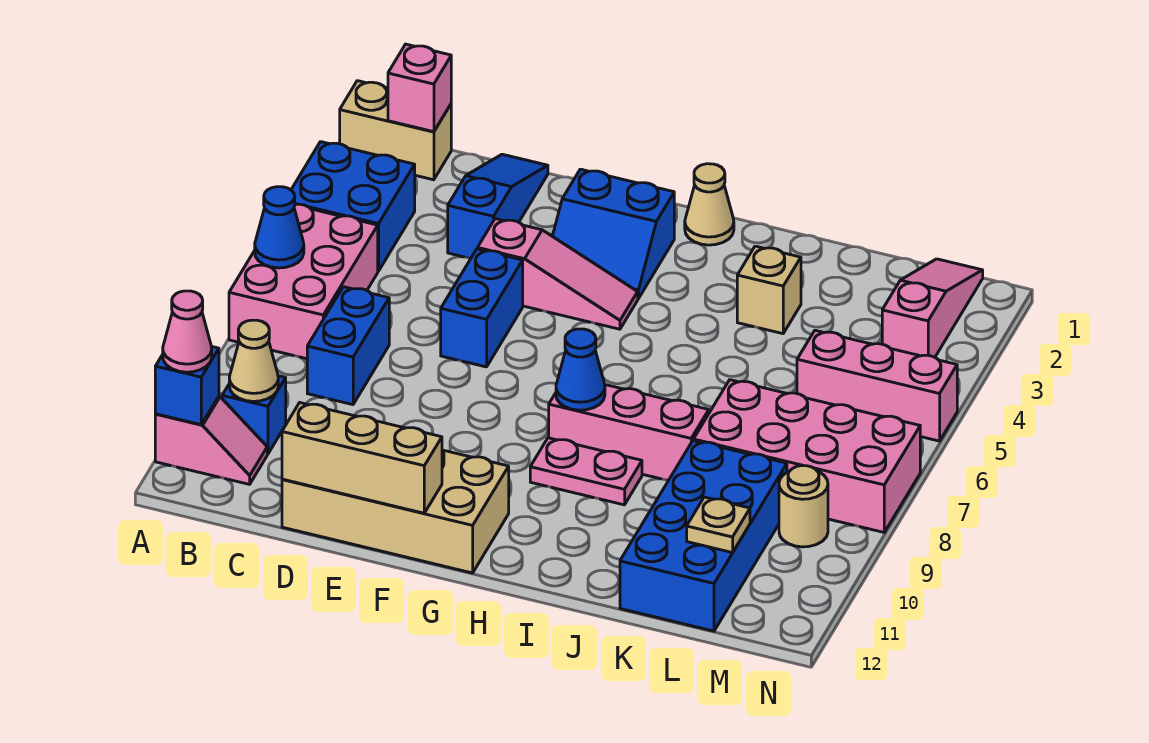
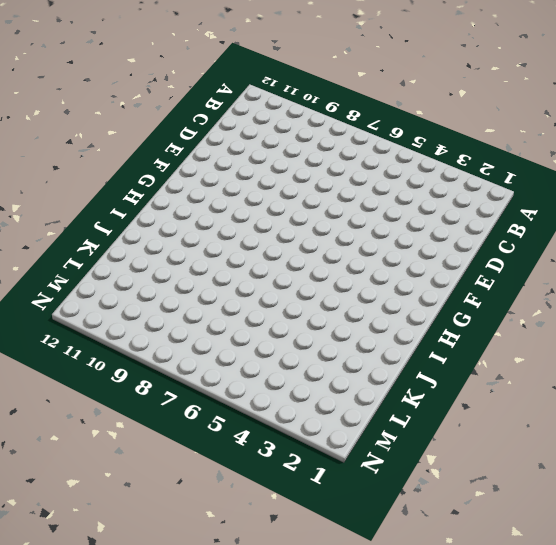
none -> tan 1x2 brick [340,81,451,180]
none -> blue 2x2 brick [291,142,415,271]
none -> pink 2x3 brick [229,204,378,359]

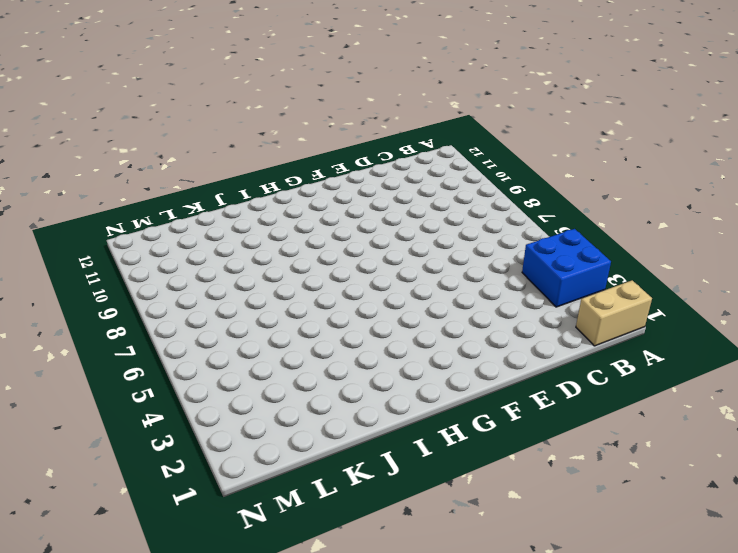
none -> pink 2x3 brick [229,204,378,359]
none -> pink 1x2 slope [155,396,267,484]
none -> blue 1x1 brick [222,376,286,454]

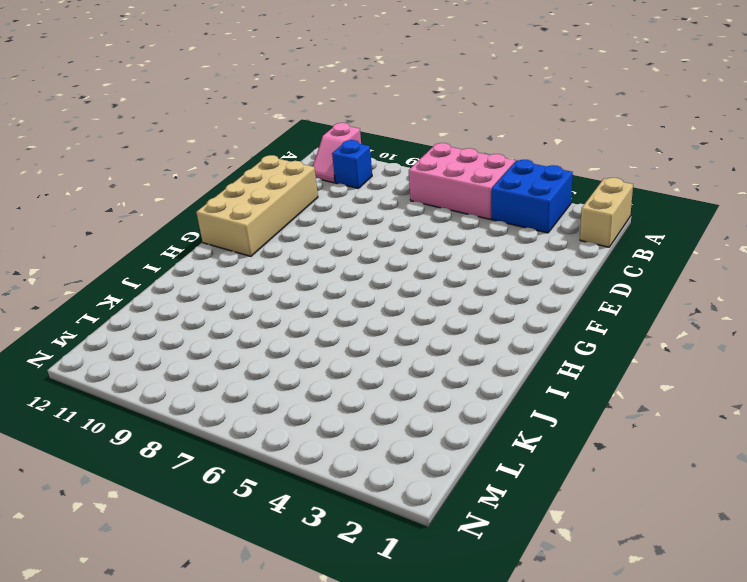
none -> blue 1x2 brick [307,287,389,405]
none -> blue 1x3 slope [448,154,548,259]
none -> pink 1x3 slope [478,219,638,329]

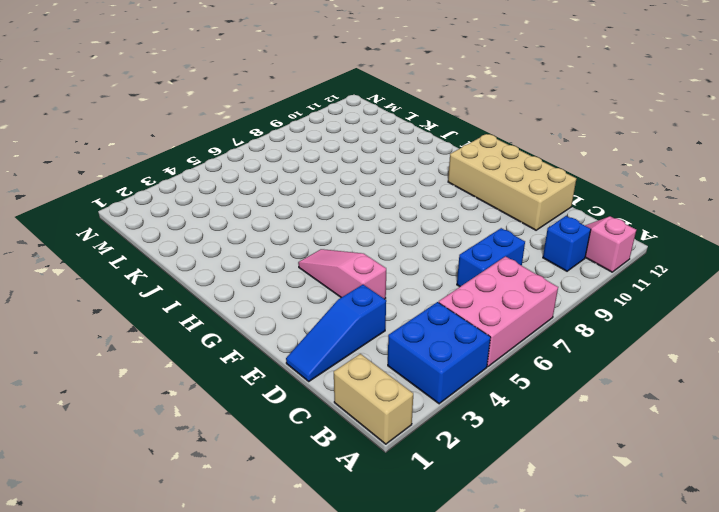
none -> blue 1x2 brick [441,249,523,367]
none -> blue 2x2 slope [553,169,674,299]
none -> tan 1x1 cone [685,164,734,245]

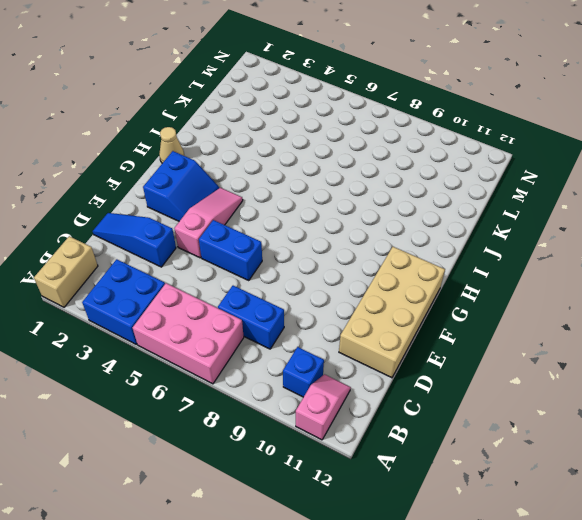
none -> pink 1x3 brick [549,385,709,481]
none -> pink 1x2 plate [530,438,642,505]
none -> tan 1x1 brick [737,246,801,334]

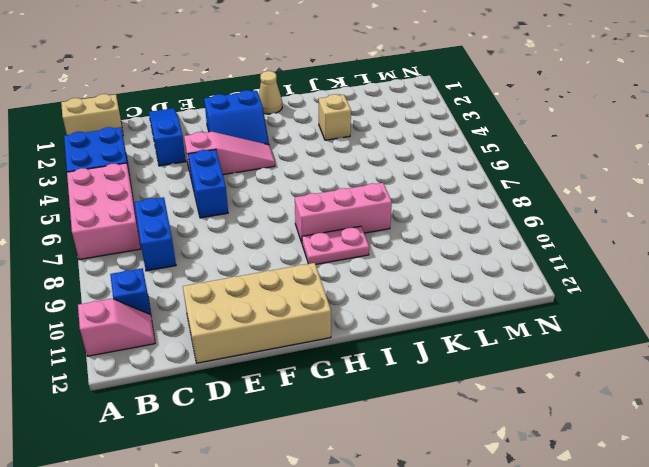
none -> pink 2x4 brick [694,380,920,532]
none -> blue 2x4 brick [620,441,787,631]
none -> pink 1x3 brick [797,330,957,441]

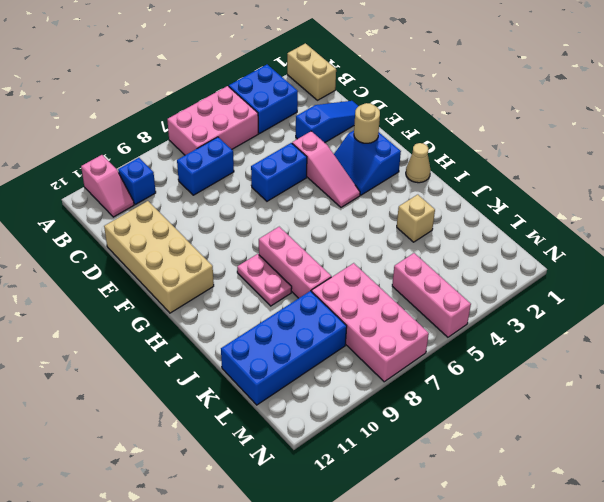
tan 1x1 round brick [354,103,380,143] -> tan 1x1 round brick moved to [779,466,828,547]
none -> pink 1x3 slope [882,259,983,357]
none -> blue 1x1 cone [255,187,304,268]
none -> blue 1x1 brick [155,346,219,425]

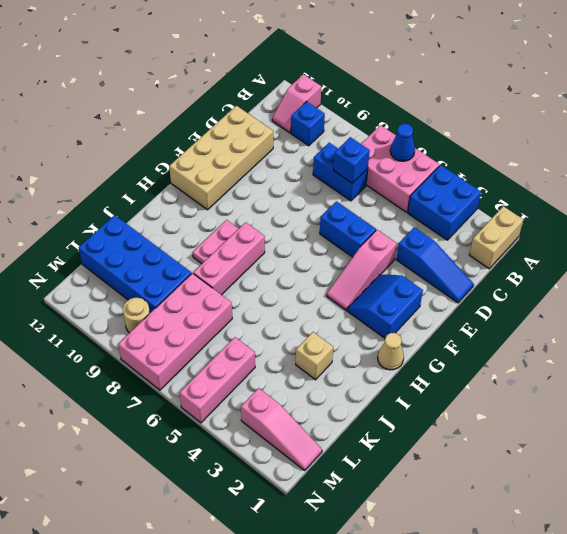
blue 1x1 brick [334,137,370,183] -> blue 1x1 brick moved to [155,346,219,425]
none -> pink 1x1 brick [388,44,451,132]
none -> tan 1x1 cone [229,320,278,401]
none -> tan 1x3 brick [282,403,442,513]

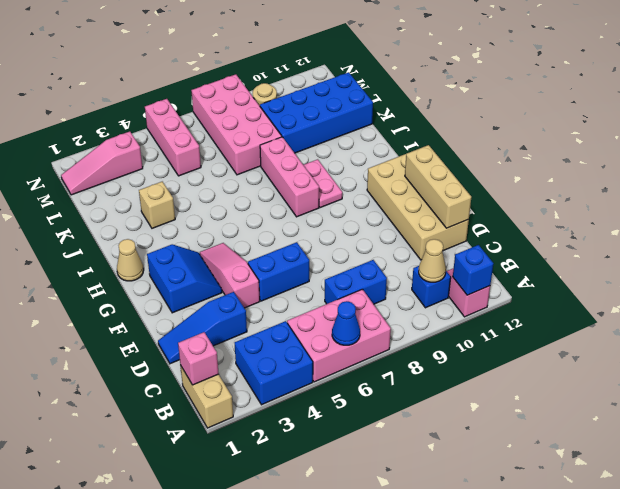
none -> blue 1x1 cone [556,329,605,410]
none -> tan 1x1 plate [687,497,750,553]
none -> pink 1x1 cone [163,291,212,372]

